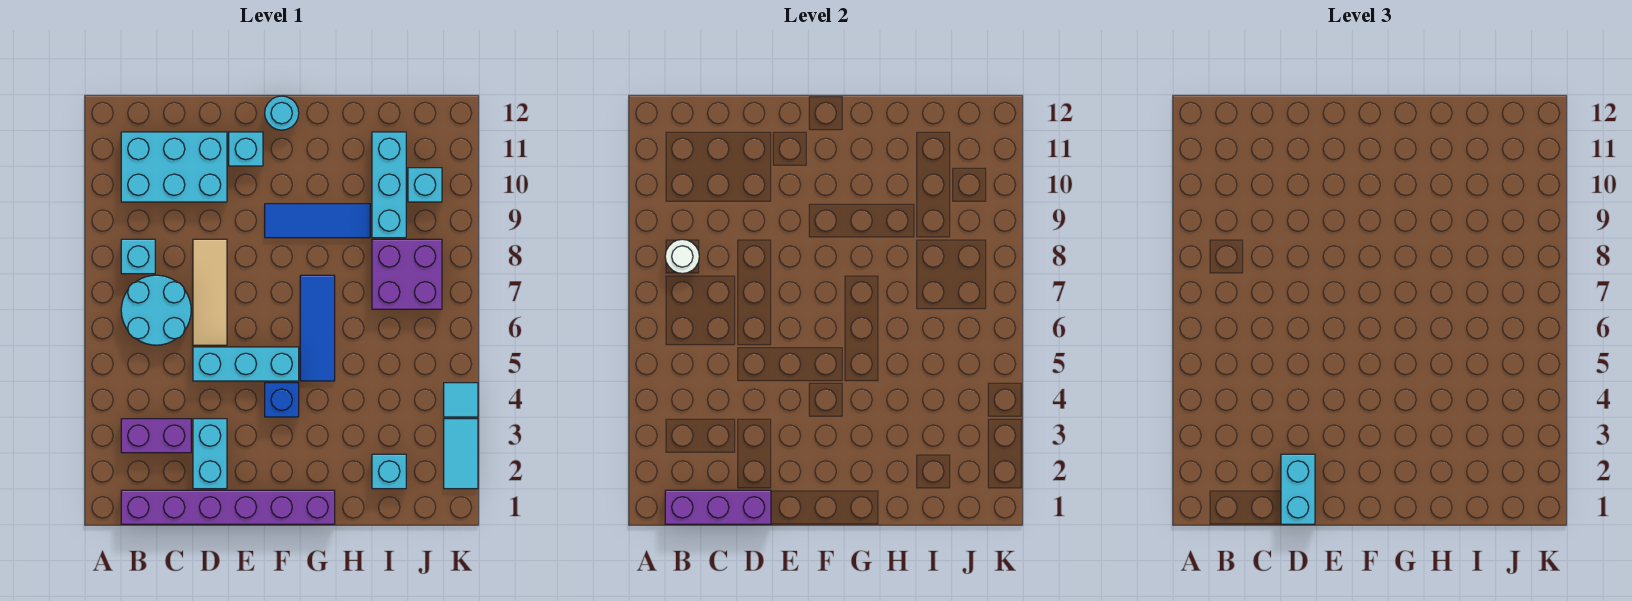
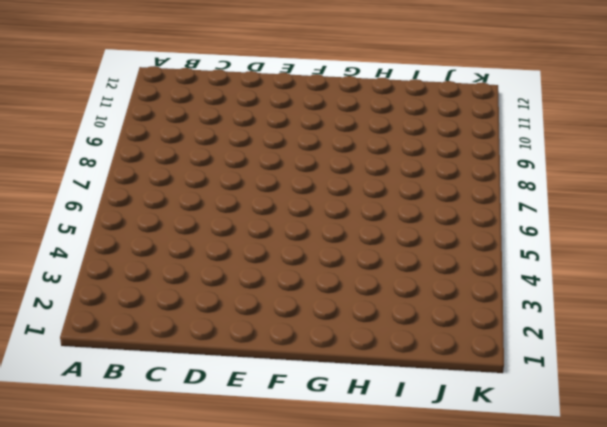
none -> purple 1x6 brick [121,490,335,524]
none -> purple 1x2 brick [121,419,191,453]
none -> cyan 2x2 round brick [121,275,191,345]

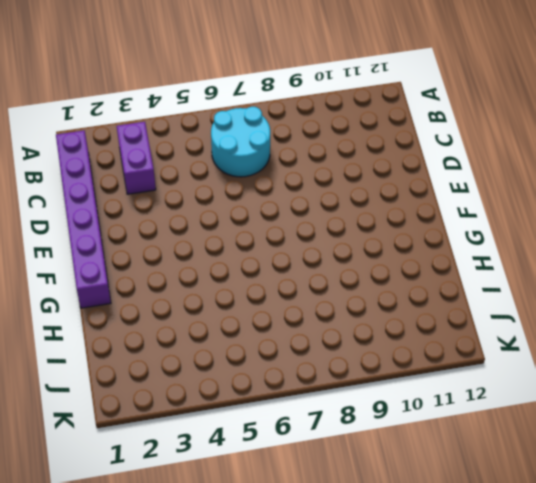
none -> cyan 1x1 brick [121,239,155,274]
none -> cyan 2x3 brick [121,132,227,202]
none -> cyan 1x2 brick [193,419,227,489]

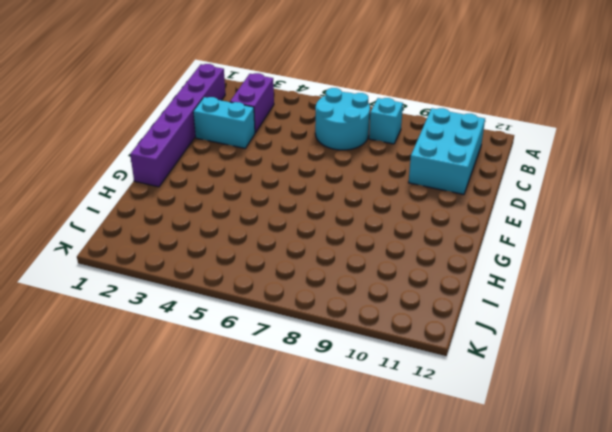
none -> cyan 1x3 brick [193,347,299,381]
none -> tan 1x3 tile [193,239,227,345]
none -> cyan 1x1 brick [229,132,263,166]

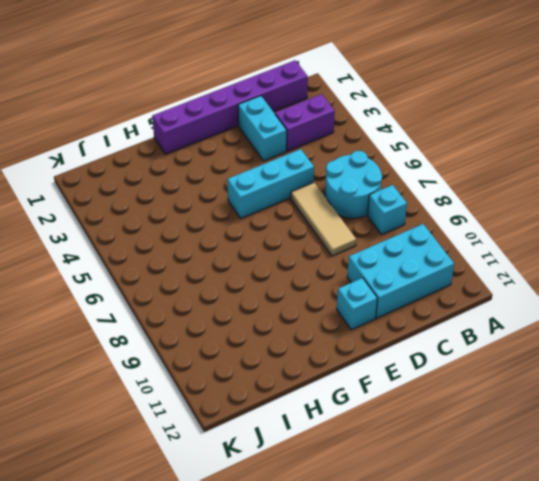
none -> blue 1x1 brick [265,383,299,417]
none -> blue 1x3 tile [265,204,370,238]
none -> cyan 1x1 round brick [265,96,299,130]

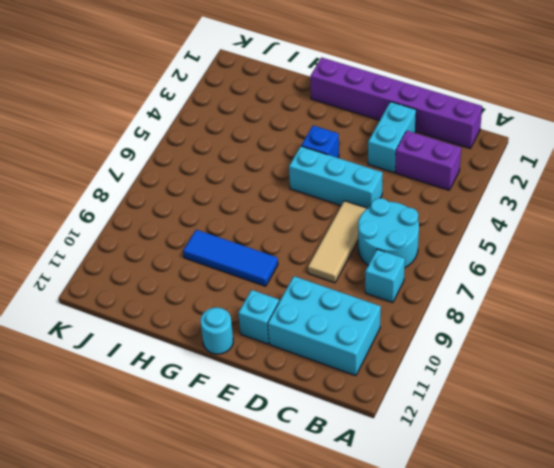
none -> blue 1x3 tile [300,275,335,381]
none -> cyan 1x1 brick [372,454,406,489]
none -> purple 2x2 brick [372,239,442,309]

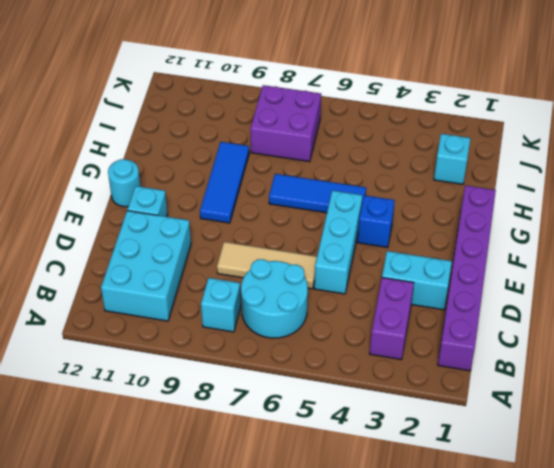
none -> cyan 1x3 brick [372,132,406,238]
none -> cyan 1x1 brick [408,168,442,202]
none -> cyan 1x2 tile [444,419,478,489]

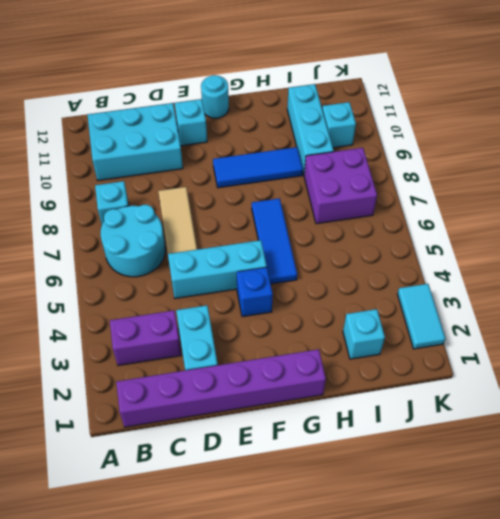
none -> cyan 1x1 tile [444,383,478,417]
none -> purple 1x3 brick [665,490,771,524]
none -> white 1x1 round brick [665,239,699,274]

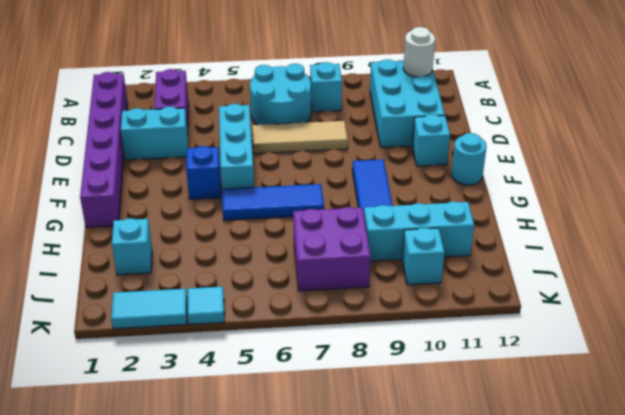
white 1x1 round brick [403,27,435,77] -> white 1x1 round brick moved to [665,239,699,274]
none -> purple 1x3 brick [665,490,771,524]
none -> cyan 1x2 brick [1281,454,1315,524]

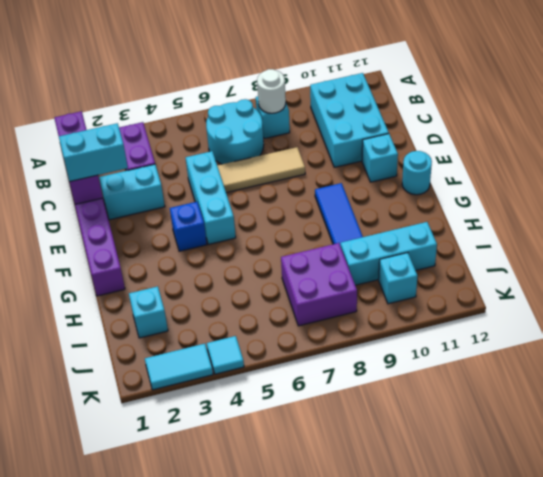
none -> blue 1x3 tile [300,275,335,381]

